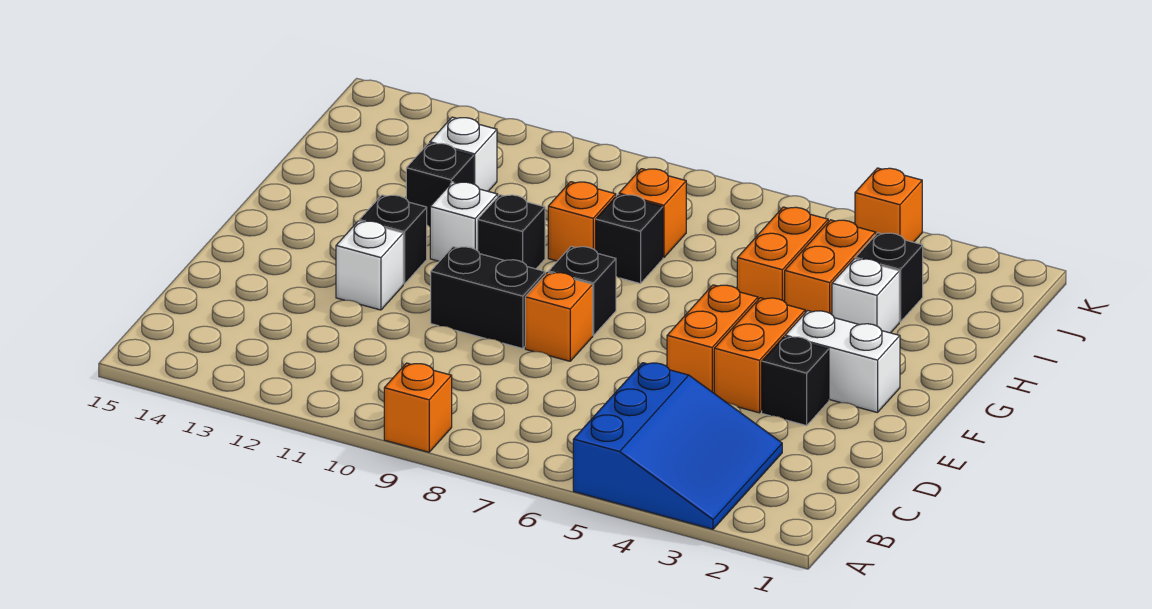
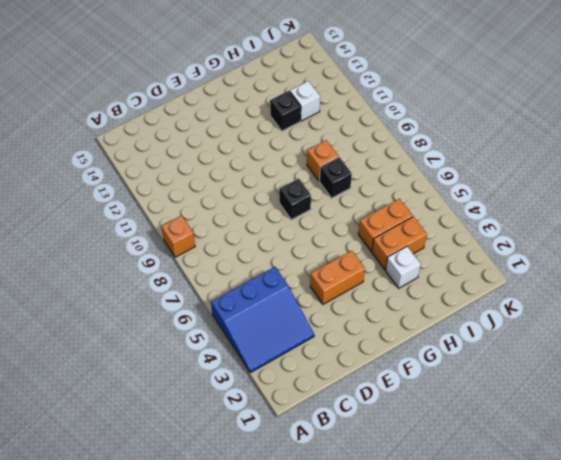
none -> black 1x1 brick [762,336,829,426]
none -> orange 1x2 brick [667,285,758,393]
none -> orange 1x1 brick [525,272,593,361]

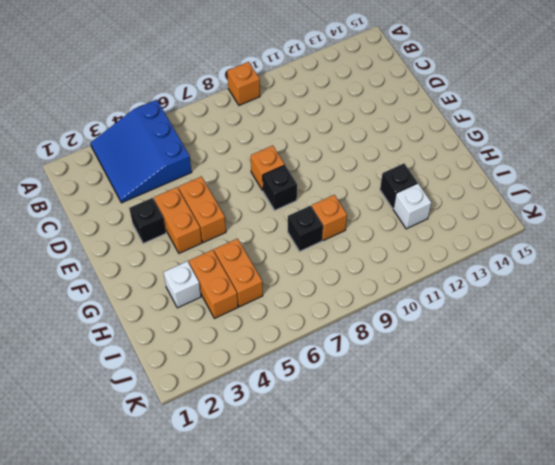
none -> black 1x2 brick [431,247,545,349]
none -> white 1x1 brick [336,221,403,310]
none -> white 1x2 brick [785,311,900,413]

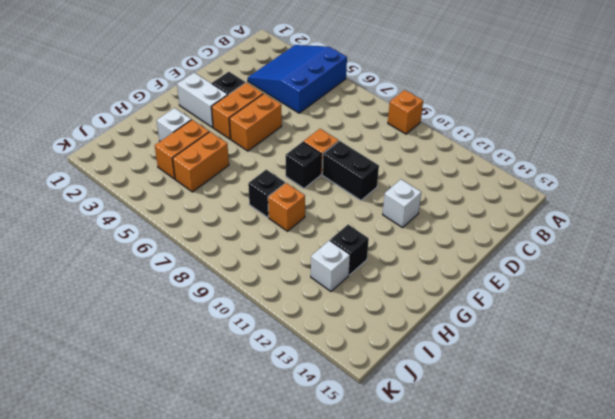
none -> black 1x1 brick [359,195,427,284]
none -> black 1x1 brick [478,195,545,269]
none -> white 1x1 brick [430,182,498,261]

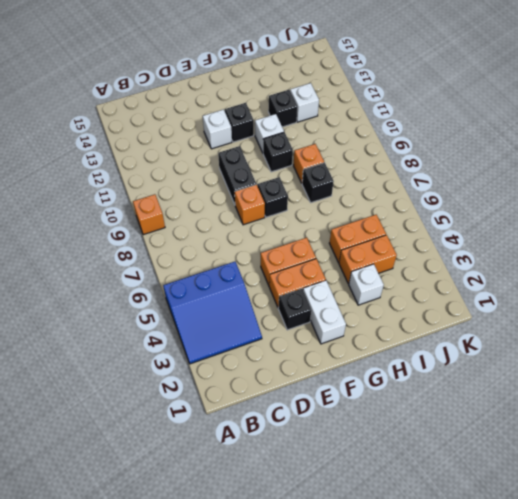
none -> black 1x1 brick [855,233,923,322]
none -> orange 1x1 brick [619,169,686,258]
none -> orange 1x1 brick [855,168,922,242]

